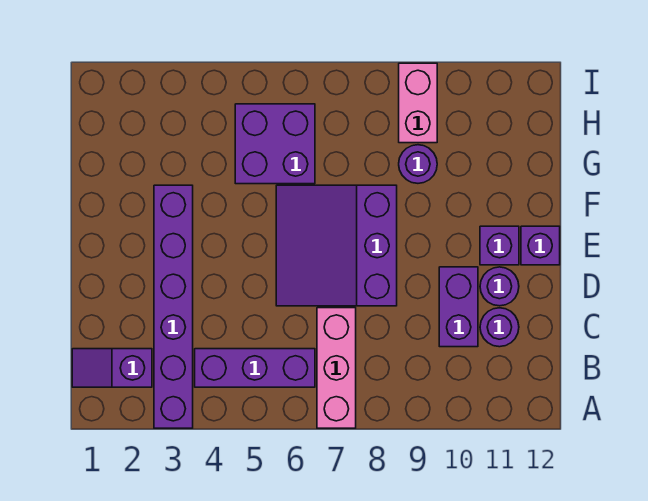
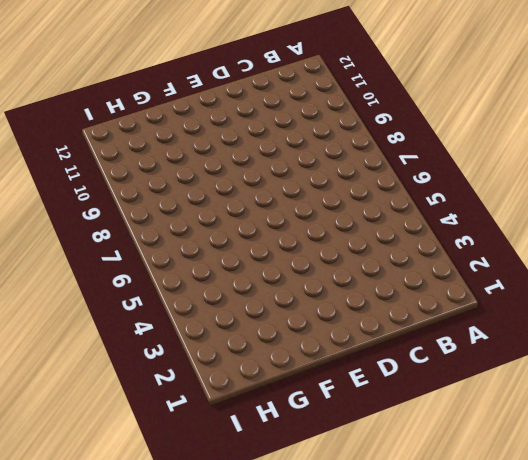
none -> purple 1x6 brick [154,185,193,428]
none -> pink 1x3 brick [317,308,356,428]
none -> purple 1x2 slope [72,349,152,387]

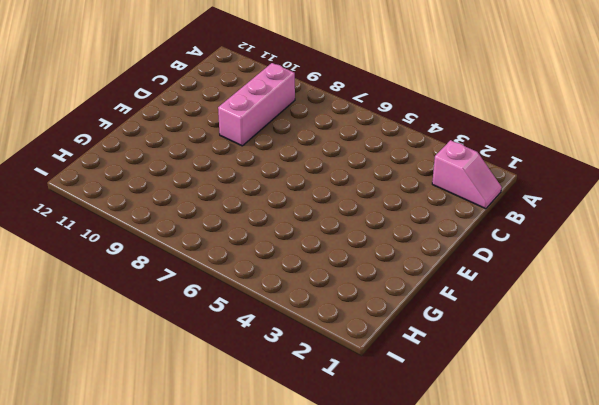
pink 1x2 slope [432,140,502,209] -> purple 1x2 slope [72,349,152,387]
pink 1x3 brick [218,63,295,146] -> pink 1x3 brick moved to [317,308,356,428]
none -> purple 1x6 brick [154,185,193,428]
none -> purple 1x3 brick [195,349,315,387]
none -> purple 1x2 brick [439,267,478,347]

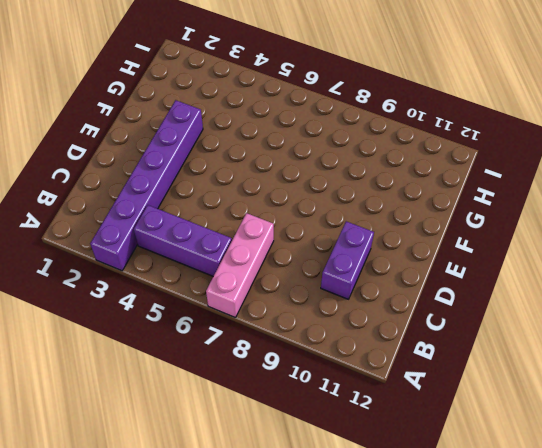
none -> purple 1x2 slope [72,349,152,387]
none -> purple 1x1 round brick [480,308,519,347]
none -> purple 3x3 slope [276,185,397,306]

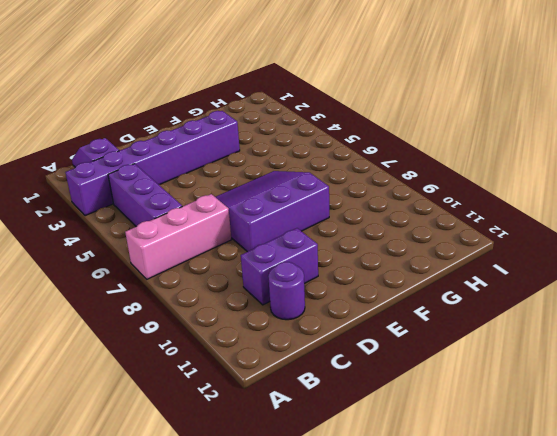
none -> purple 1x1 round brick [480,267,519,306]
none -> purple 1x1 brick [480,226,519,265]
none -> purple 1x1 brick [521,226,560,265]

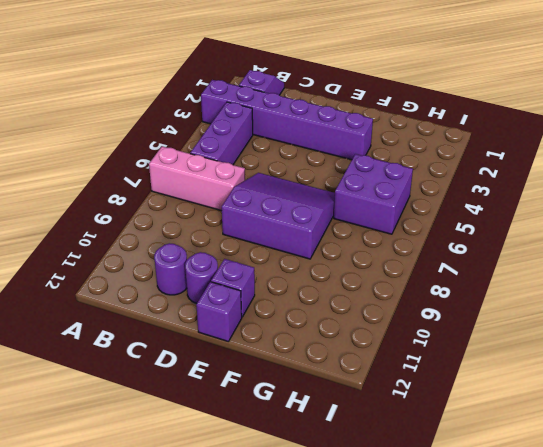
none -> purple 1x2 brick [439,267,478,347]
none -> purple 1x1 round brick [399,145,437,183]
none -> pink 1x2 brick [399,63,437,143]

